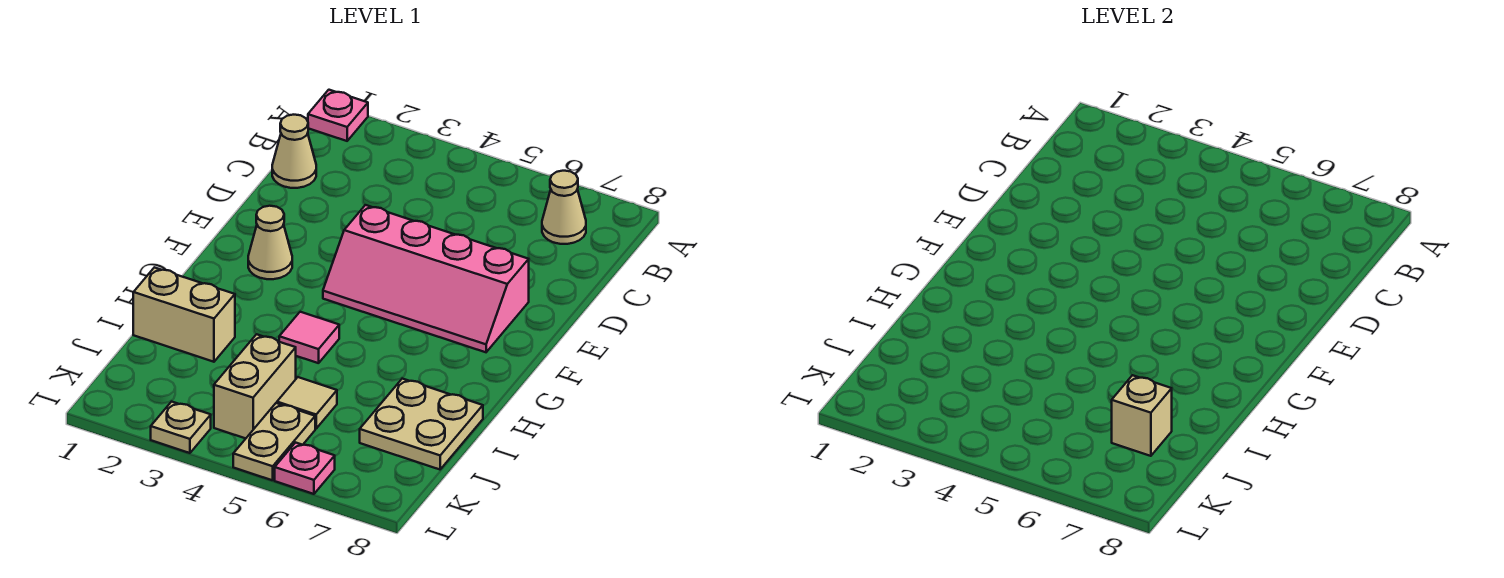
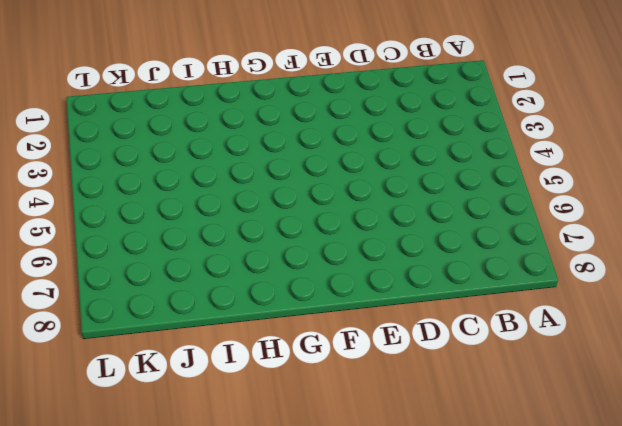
none -> pink 1x1 plate [308,90,368,141]
none -> tan 1x1 cone [542,171,586,244]
none -> tan 1x1 cone [272,115,316,188]

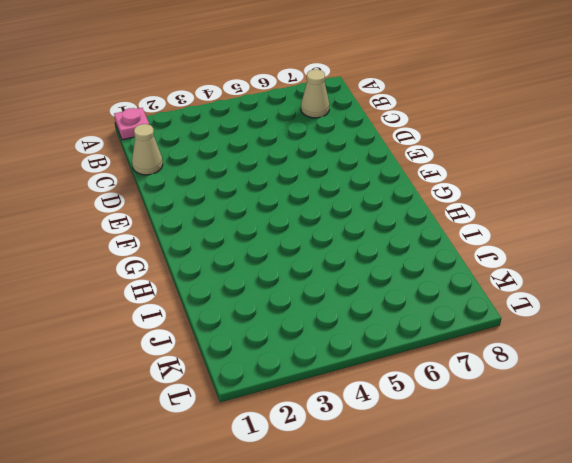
none -> pink 2x4 slope [323,205,529,352]
none -> tan 1x1 cone [248,206,292,279]
none -> pink 1x1 tile [279,312,339,363]

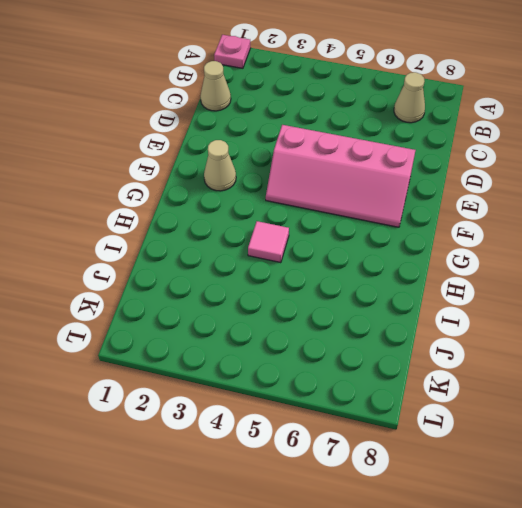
none -> tan 1x2 brick [133,267,235,362]
none -> tan 2x2 plate [360,379,483,469]
none -> tan 1x2 brick [214,334,296,438]

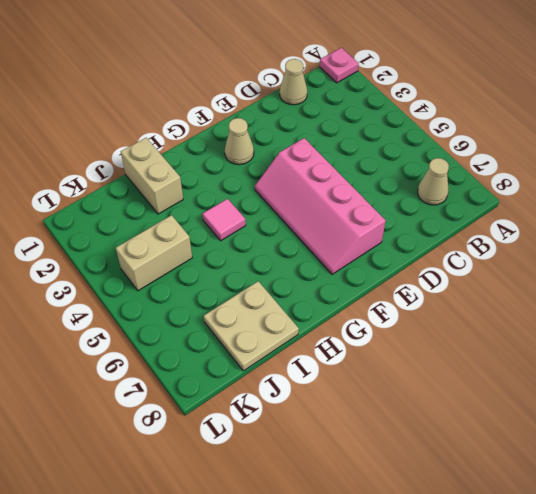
none -> tan 1x1 tile [277,377,337,429]
none -> tan 1x2 plate [233,403,315,480]
none -> tan 1x1 plate [151,402,211,453]

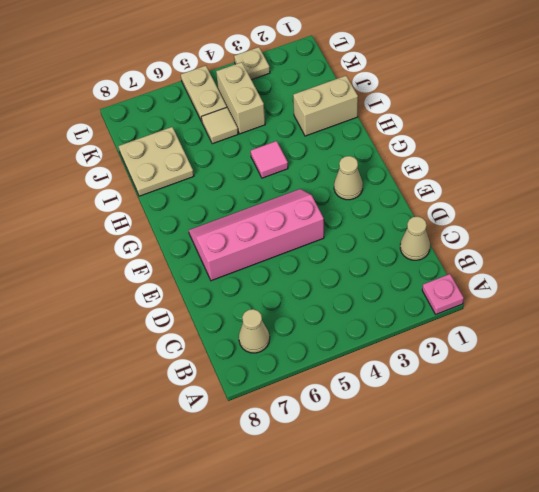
none -> pink 1x1 plate [275,443,335,494]
none -> tan 1x1 brick [1112,375,1172,456]

